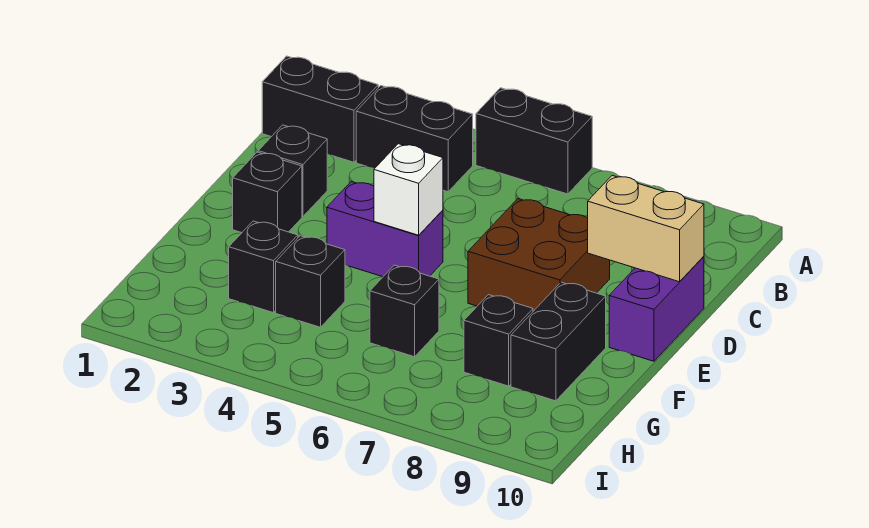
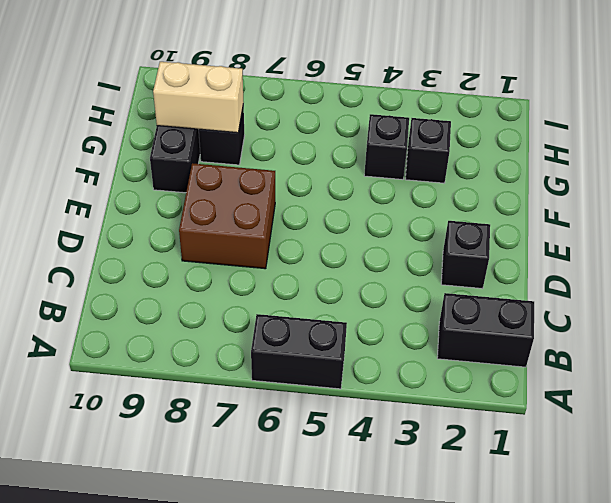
tan 1x2 brick [153,62,244,133] -> tan 1x2 brick moved to [588,176,704,282]
none -> black 1x2 brick [356,86,473,192]
none -> purple 1x2 brick [609,256,704,361]
none -> black 1x1 brick [233,152,302,233]

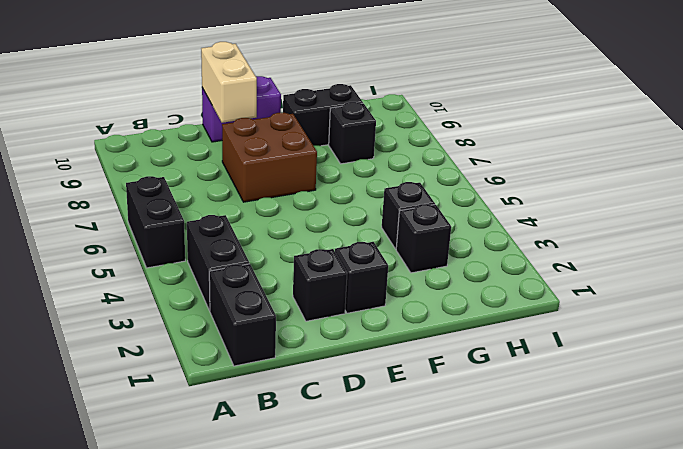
none -> purple 1x2 brick [327,182,443,277]
none -> black 1x1 brick [370,265,439,357]
none -> white 1x1 brick [374,144,443,235]

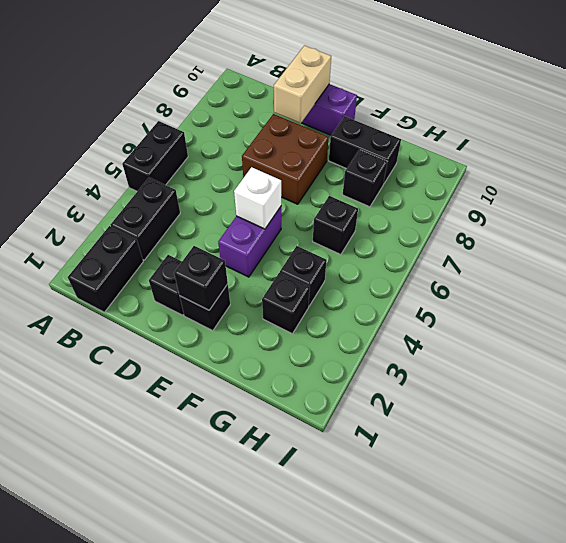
black 1x1 brick [174,246,228,310] -> none

